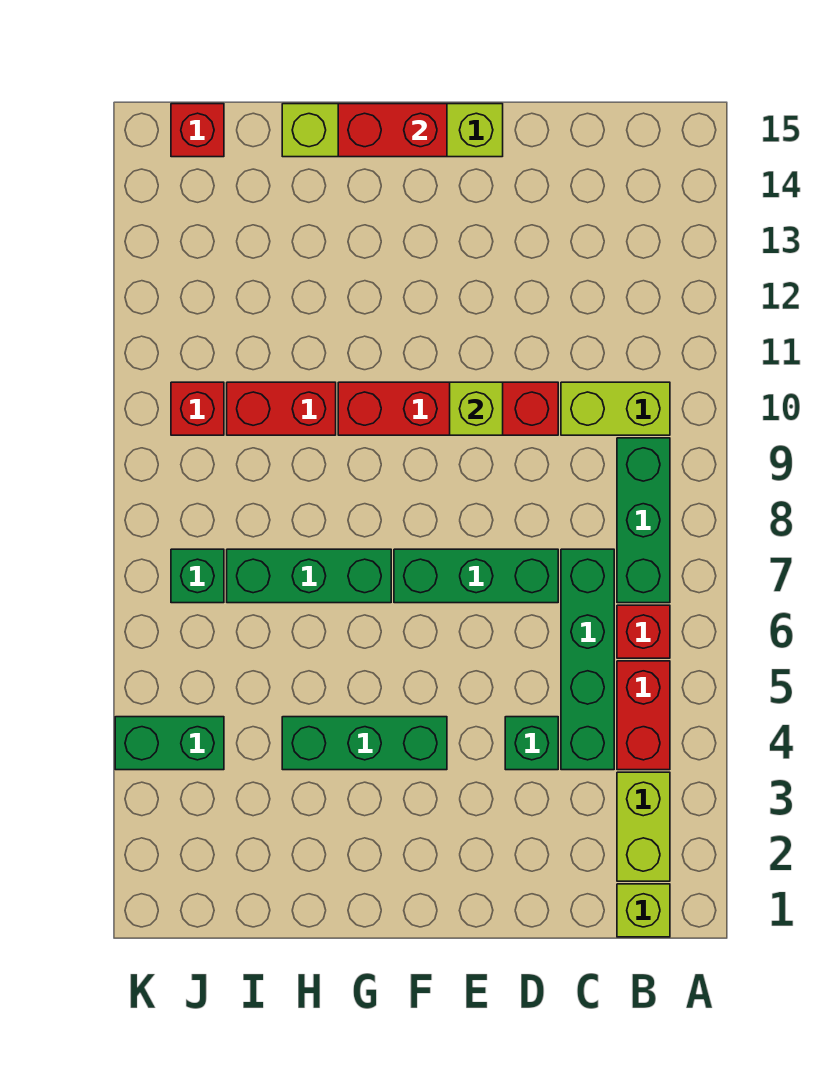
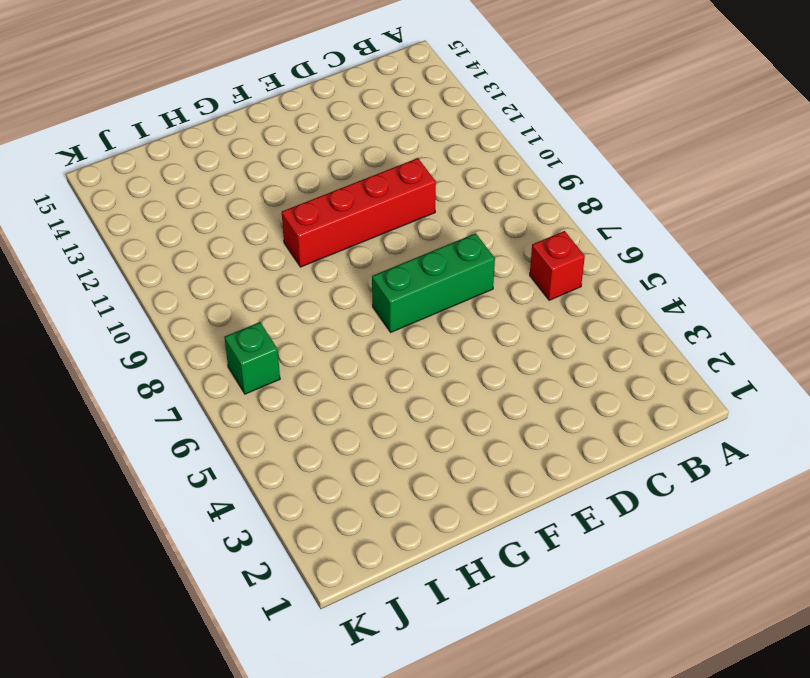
none -> lime 1x1 brick [617,884,670,937]
none -> lime 1x2 brick [617,772,670,881]
none -> red 1x2 brick [617,661,670,770]

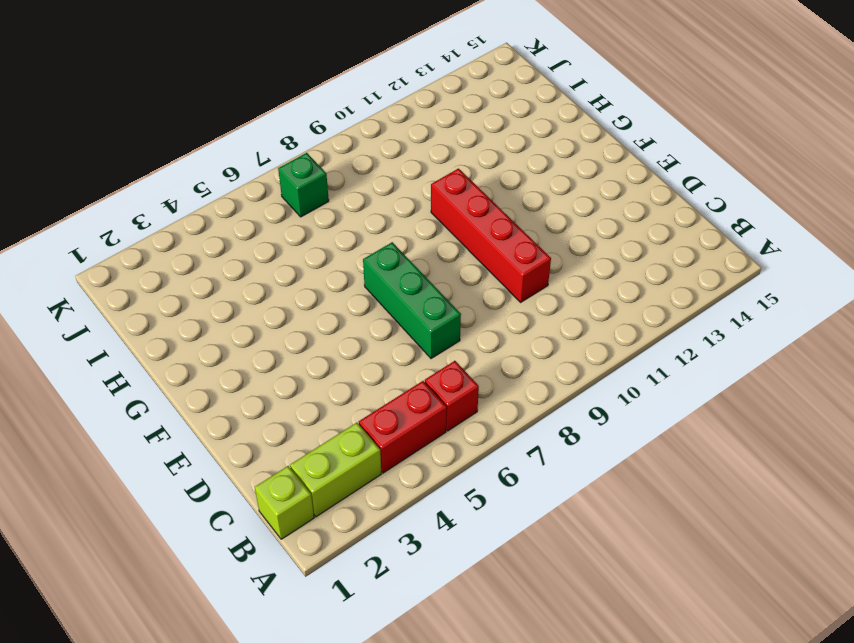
none -> green 1x3 brick [617,438,670,603]
none -> lime 1x2 brick [561,382,670,435]
none -> green 1x4 brick [561,549,614,770]

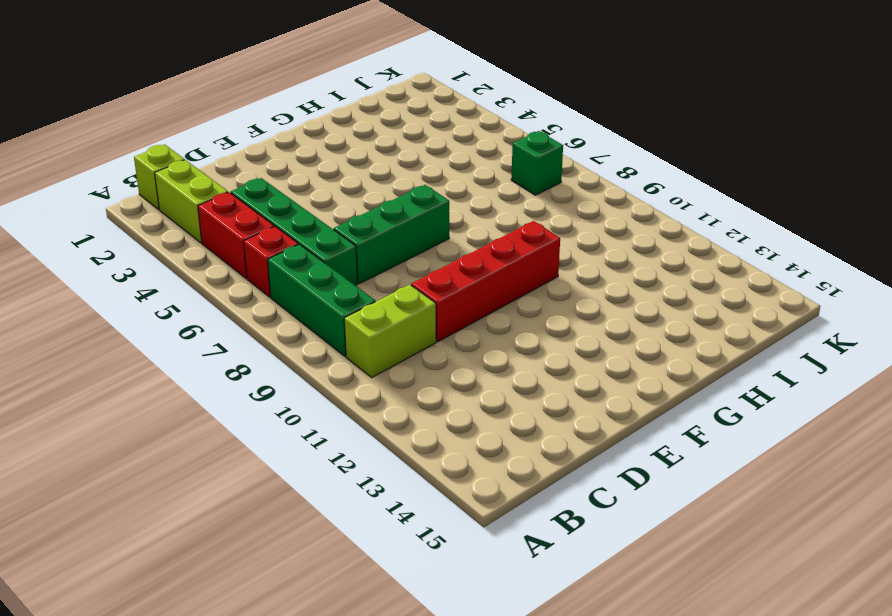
none -> green 1x1 brick [505,717,558,770]
none -> lime 1x4 brick [282,104,503,157]
none -> green 1x3 brick [282,717,447,770]

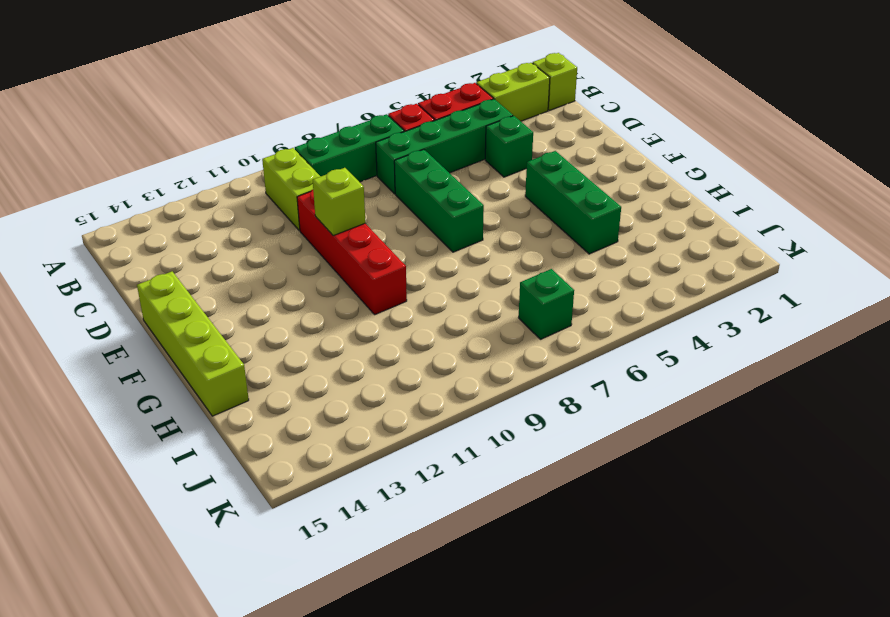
none -> green 1x3 brick [227,549,391,603]
none -> red 1x2 brick [227,382,336,435]
none -> green 1x2 brick [115,717,224,770]

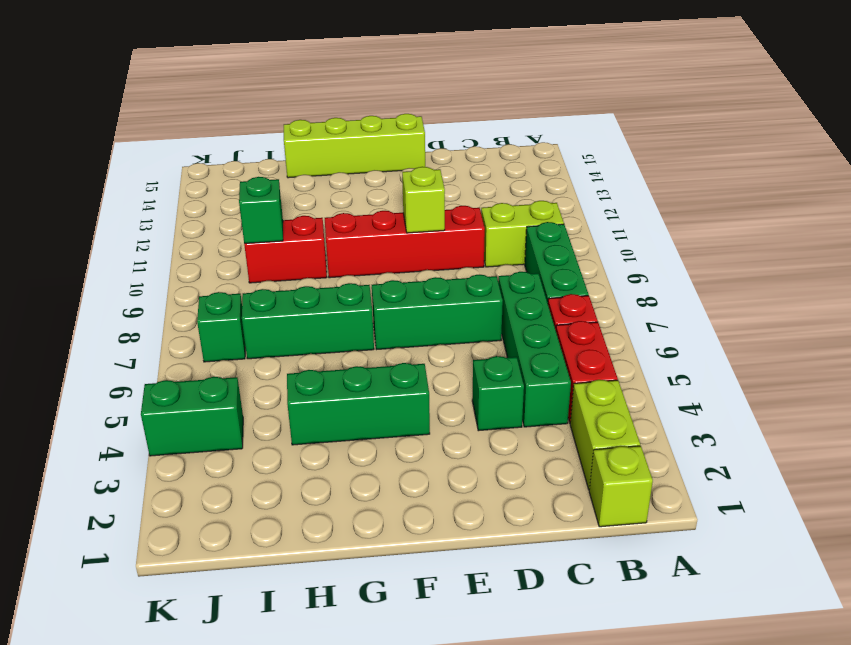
green 1x1 brick [239,177,283,243] -> none
none -> red 1x1 brick [171,382,224,435]
none -> red 1x1 brick [171,104,224,157]
none -> red 1x2 brick [338,104,447,157]

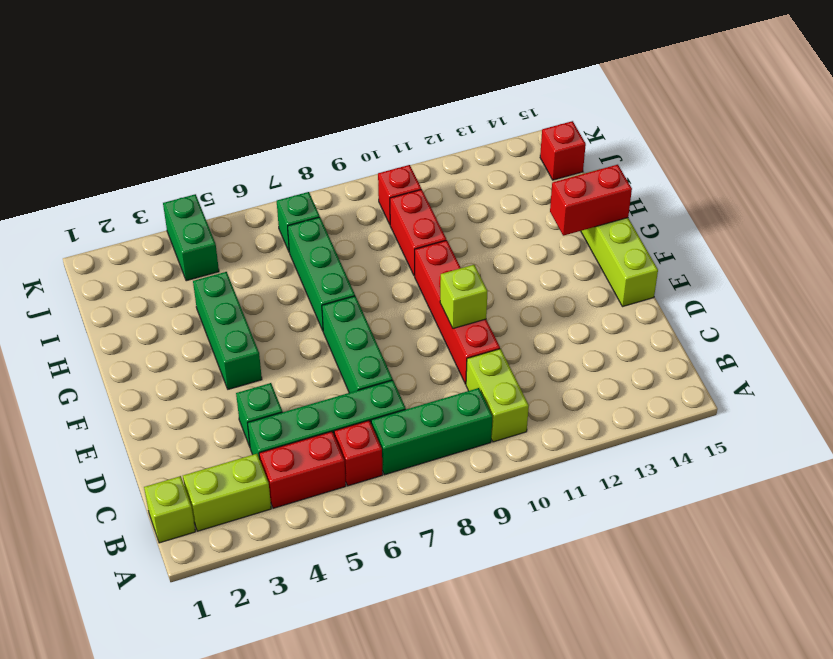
red 1x2 brick [550,165,632,236] -> red 1x2 brick turned to [338,104,447,157]

